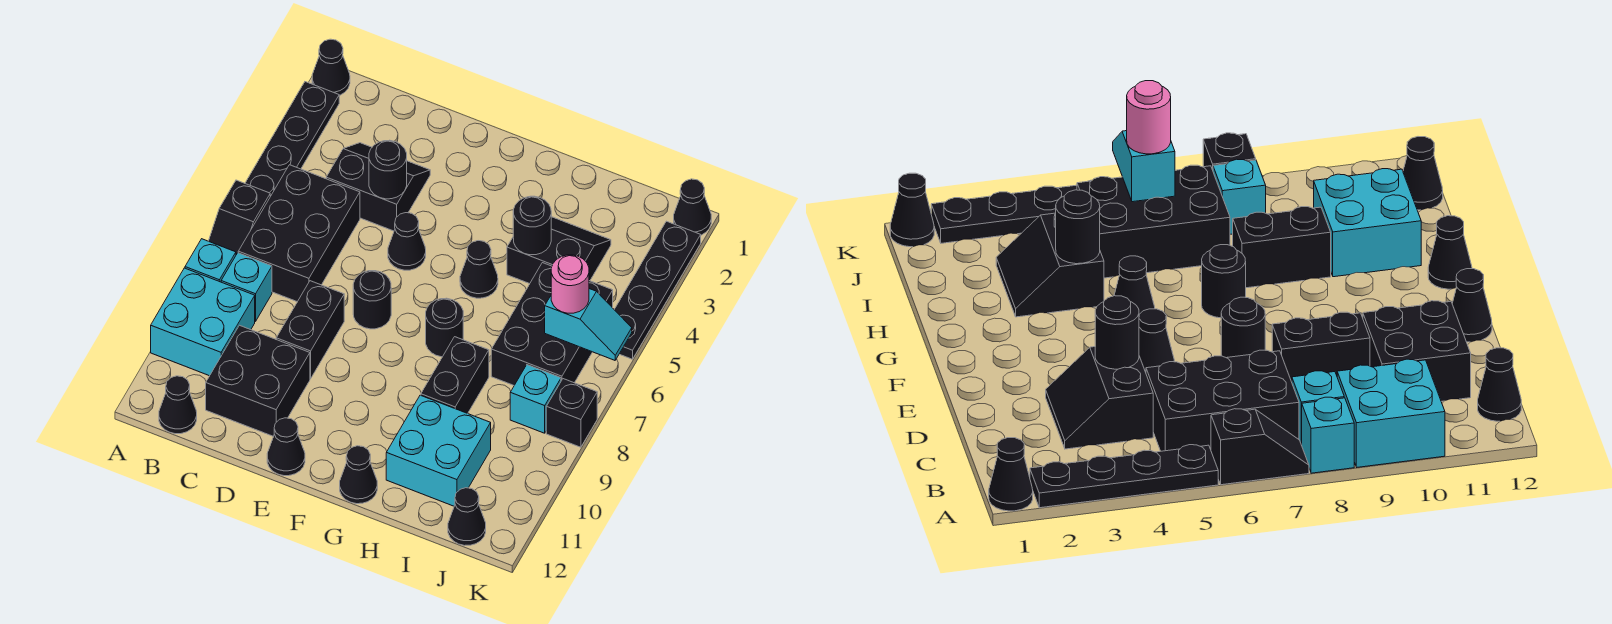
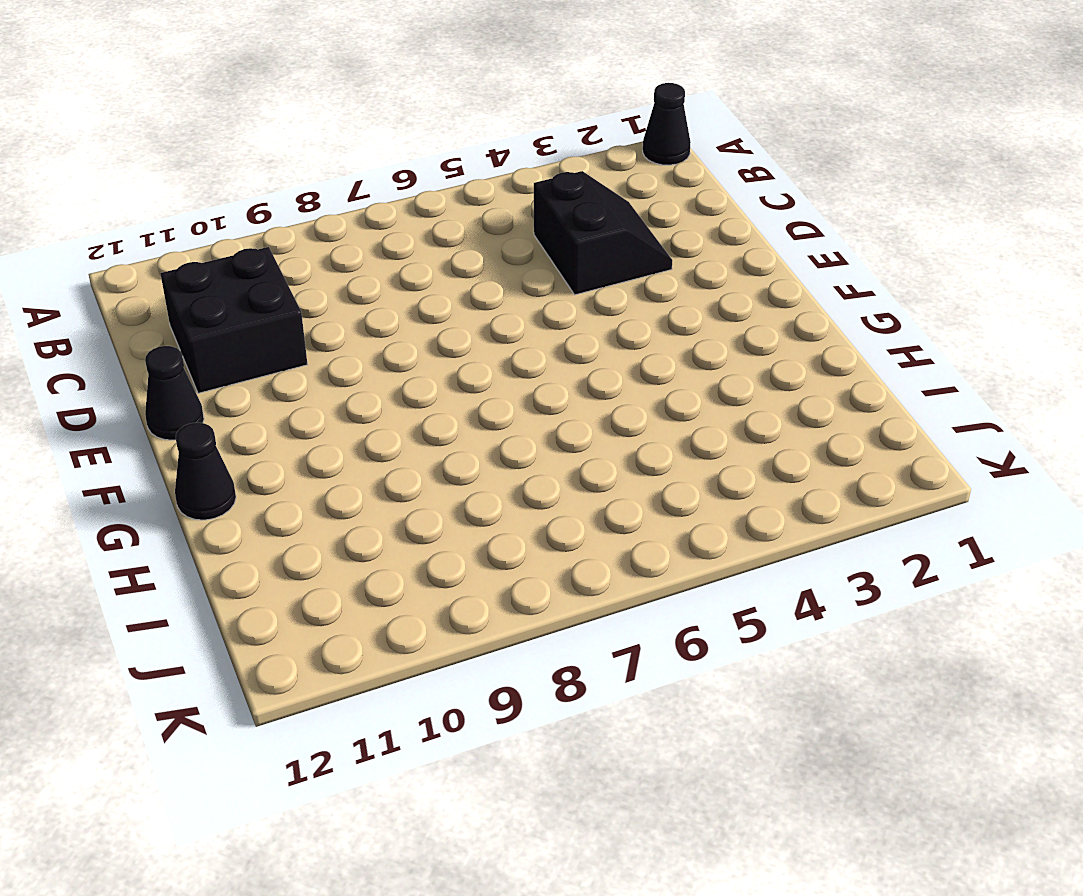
none -> black 1x4 plate [245,82,339,196]
none -> black 1x2 slope [209,180,270,255]
none -> cyan 1x1 brick [185,239,236,282]
none -> cyan 2x2 brick [151,268,255,376]

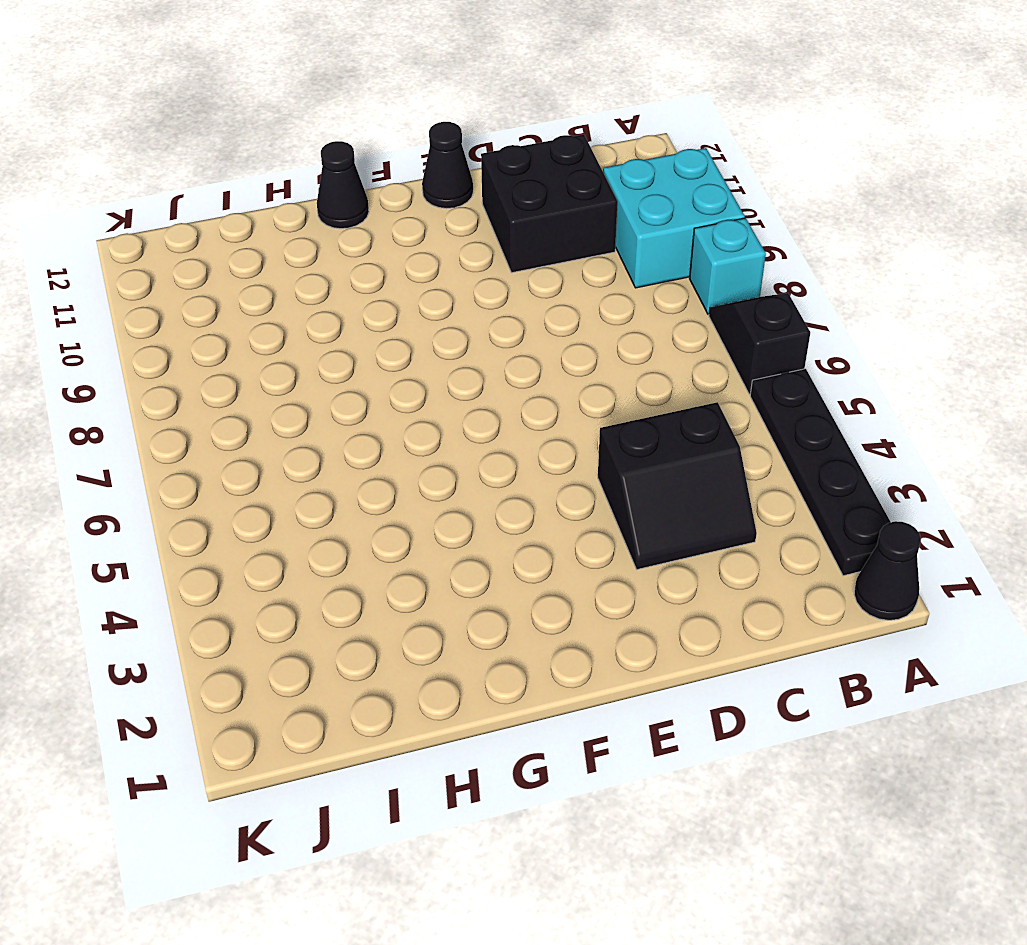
none -> black 2x3 brick [238,165,360,302]
none -> cyan 1x1 brick [221,253,272,321]
none -> black 1x1 cone [159,376,197,434]
none -> black 1x2 brick [276,281,344,379]

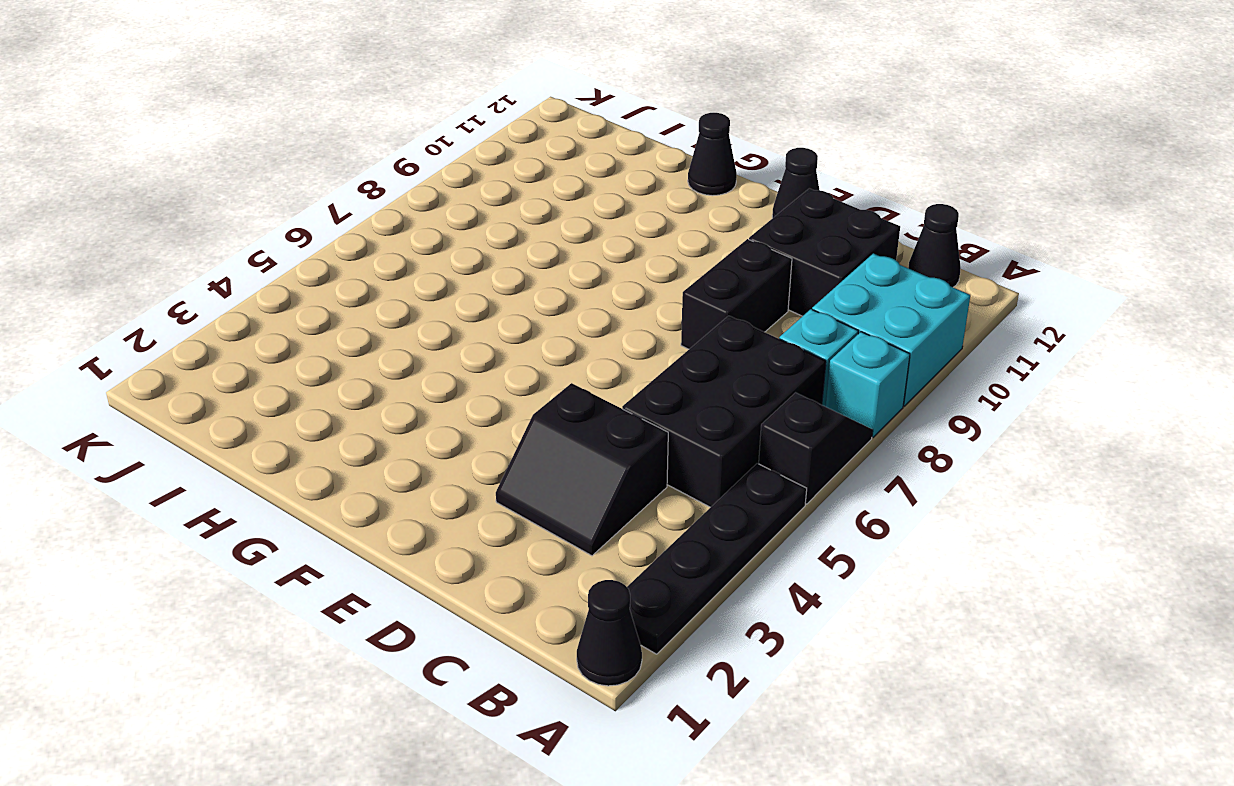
none -> black 1x1 cone [388,213,426,270]
none -> black 1x1 round brick [353,271,391,329]
none -> black 1x1 cone [460,241,498,298]
none -> black 1x1 round brick [426,298,463,357]

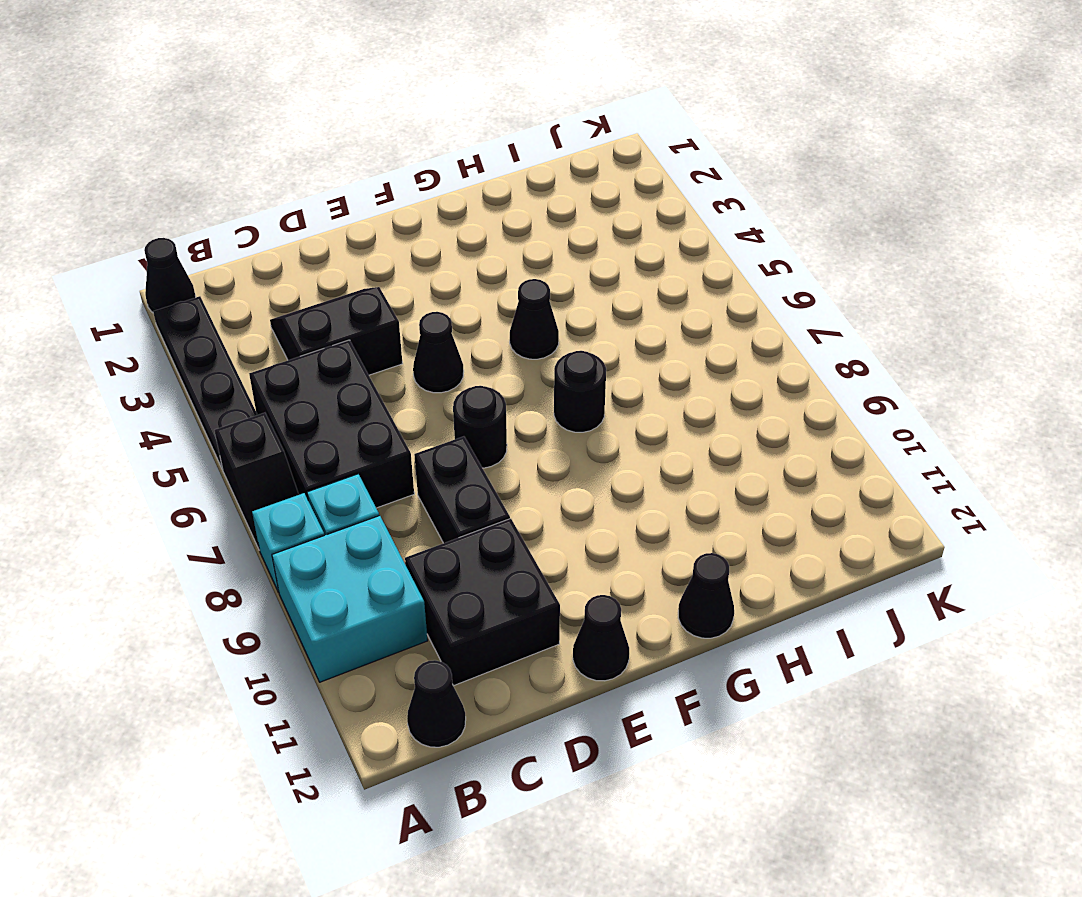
none -> black 2x2 slope [507,217,611,284]
none -> black 1x2 brick [421,337,489,414]
none -> cyan 2x2 brick [386,395,491,506]
none -> black 2x3 brick [491,263,613,385]

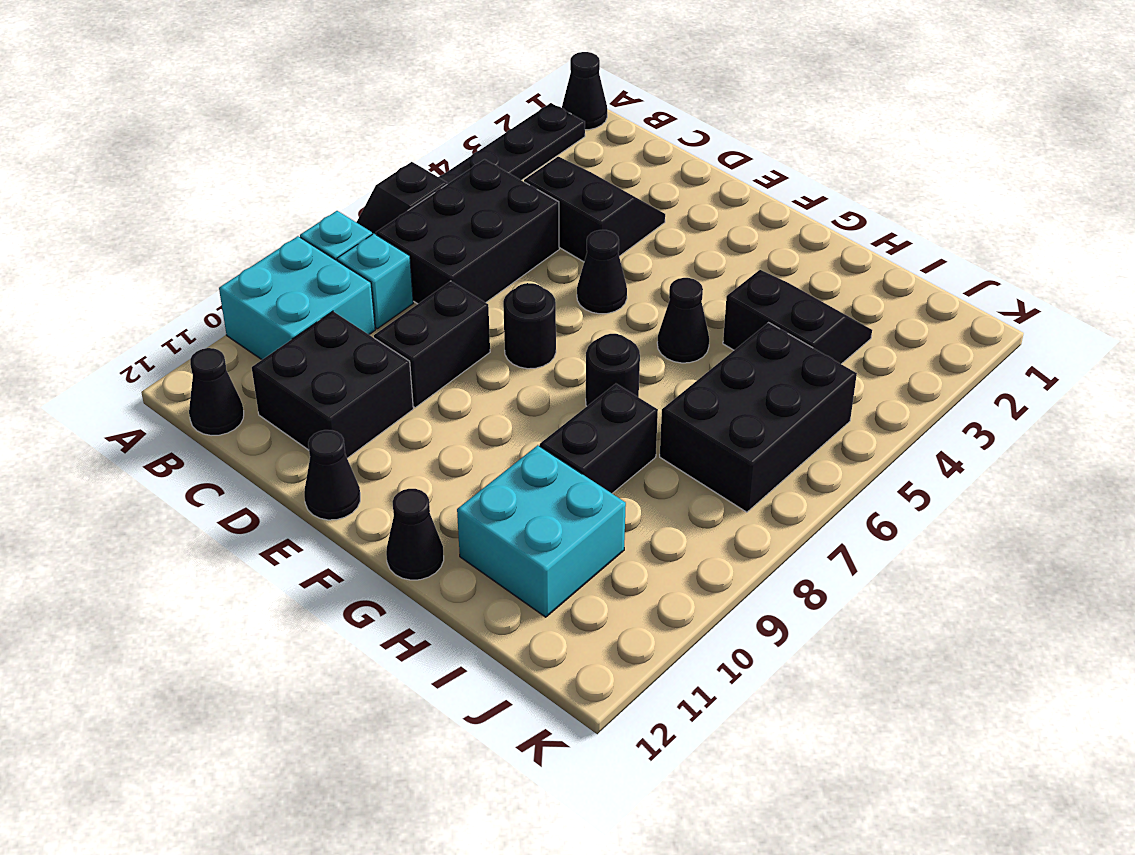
none -> cyan 1x1 brick [510,365,561,433]
none -> black 1x1 cone [448,488,486,546]
none -> black 1x1 cone [674,179,711,235]
none -> black 1x4 plate [614,221,701,359]

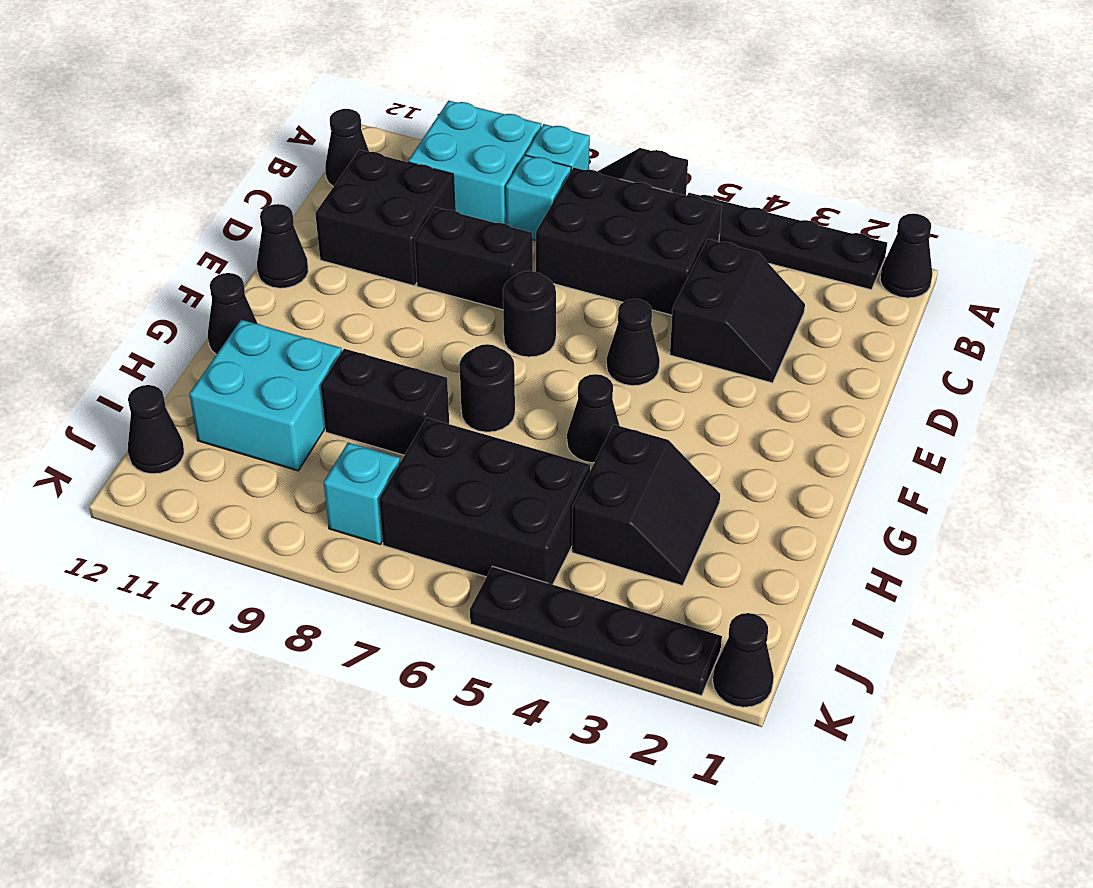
none -> black 1x1 brick [546,379,597,447]
none -> black 1x1 round brick [369,140,407,199]
none -> black 1x1 round brick [513,196,551,255]
none -> cyan 1x2 slope [545,289,632,360]

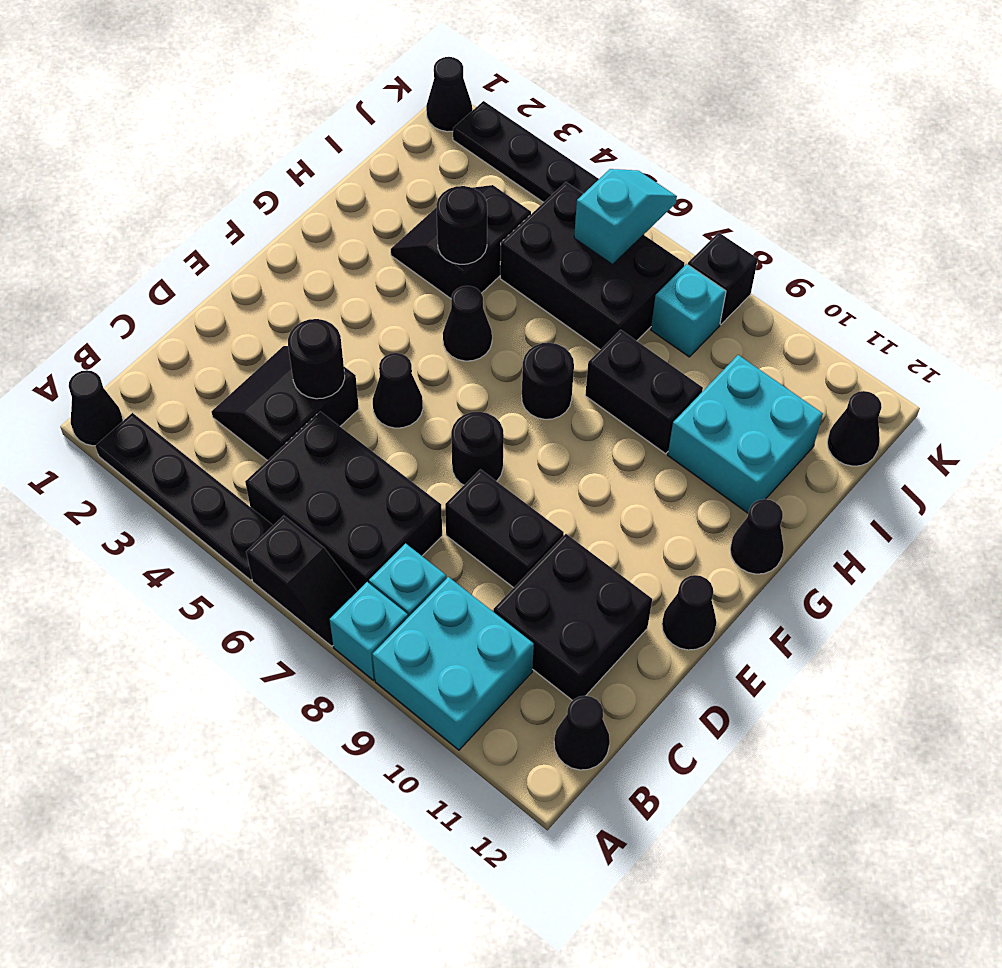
none -> pink 1x1 round brick [551,255,589,313]

